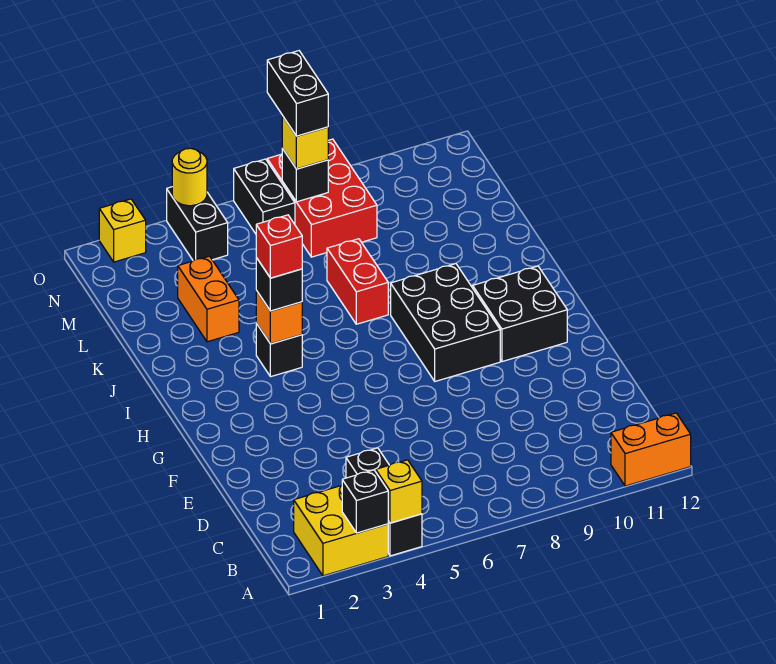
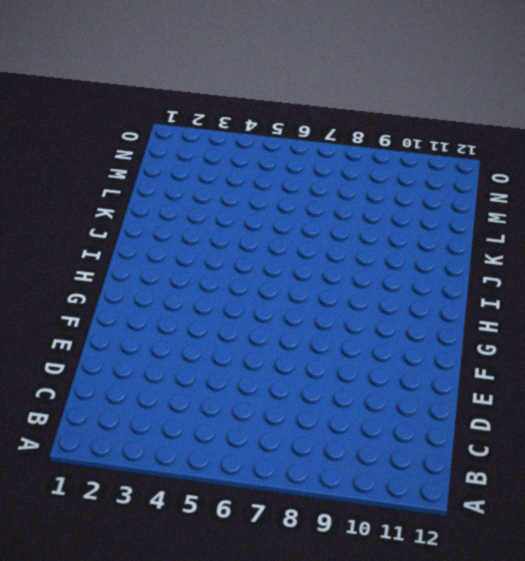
none -> yellow 2x2 brick [294,485,388,576]
none -> black 1x3 brick [346,448,422,556]
none -> orange 1x2 brick [611,413,691,486]

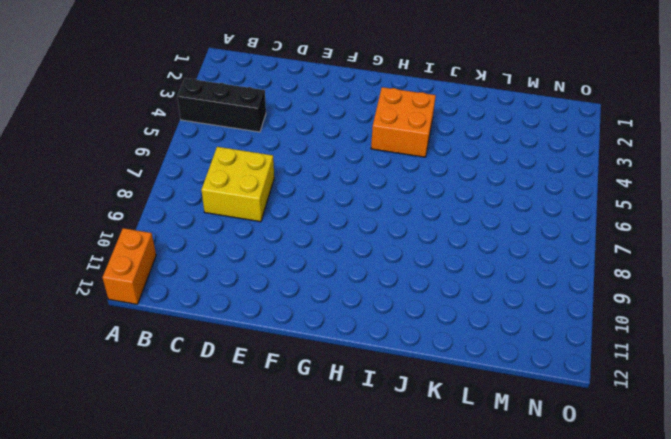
yellow 2x2 brick [202,147,274,222] -> yellow 2x2 brick moved to [294,485,388,576]
orange 2x2 brick [371,87,436,157] -> black 1x1 brick [256,324,302,377]
none -> black 2x3 brick [391,264,500,381]
none -> black 2x2 brick [473,266,567,362]
none -> red 1x2 brick [327,239,388,324]

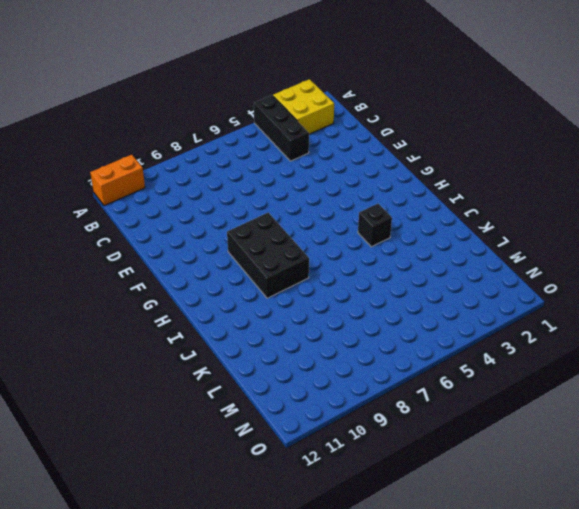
none -> black 2x2 brick [473,266,567,362]
none -> red 1x2 brick [327,239,388,324]
none -> orange 1x2 brick [178,256,239,342]

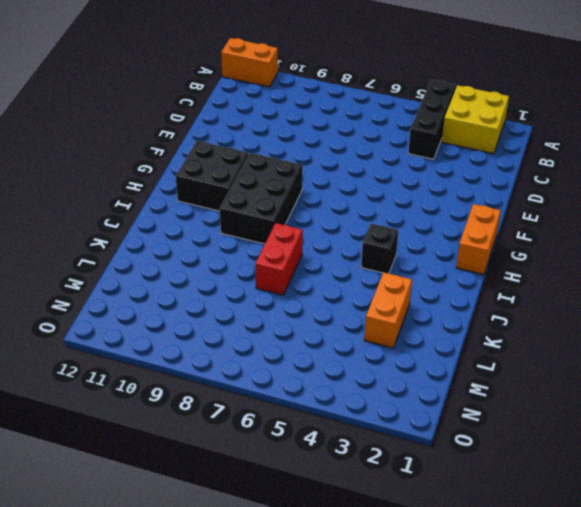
orange 1x2 brick [456,204,501,275] -> none
none -> red 2x3 brick [267,139,377,257]
none -> black 1x2 brick [167,187,228,261]
none -> black 1x2 brick [234,159,295,234]

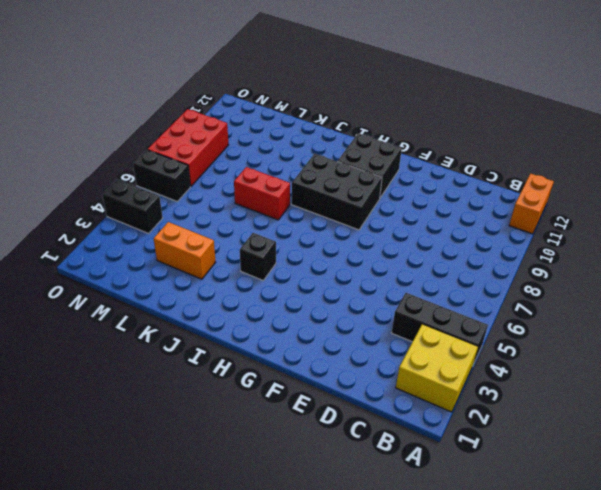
red 2x3 brick [148,109,228,186] -> red 2x3 brick turned to [267,139,377,257]
none -> yellow 1x1 brick [99,199,146,262]
none -> black 1x1 brick [342,470,388,533]
none -> yellow 1x1 brick [376,460,422,523]

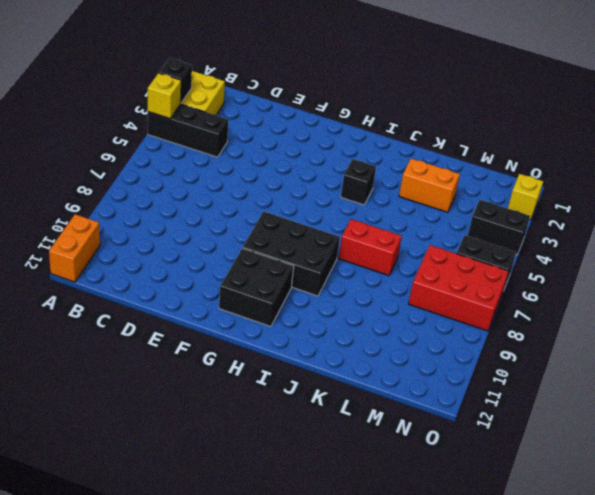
none -> orange 1x1 brick [256,291,302,344]
none -> black 1x1 brick [282,149,328,202]
none -> yellow 1x1 round brick [172,148,207,206]

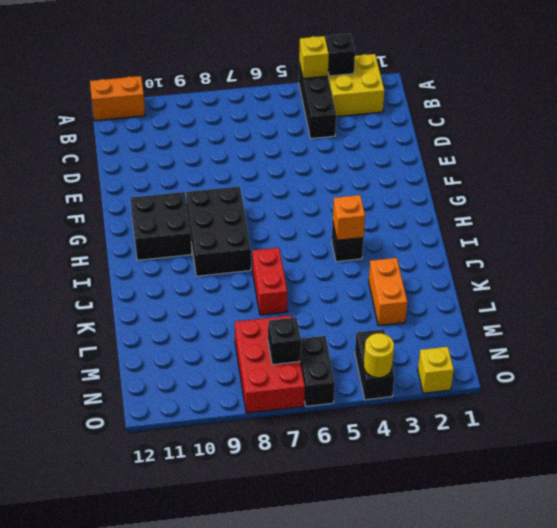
none -> black 1x1 brick [256,258,302,311]
none -> yellow 1x1 brick [282,116,328,169]
none -> red 1x1 brick [256,215,302,278]

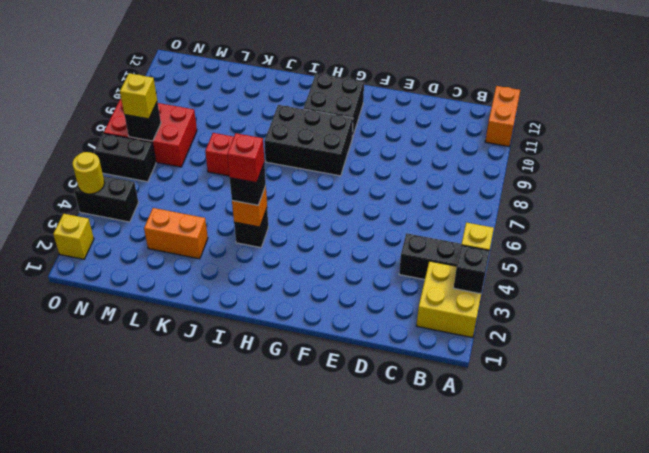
none -> black 1x2 brick [267,51,328,136]

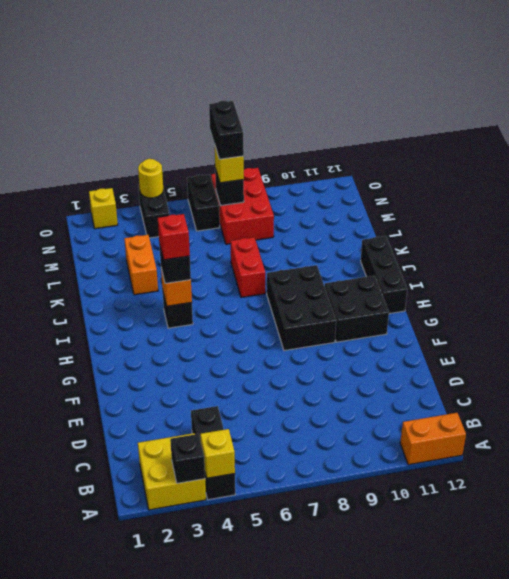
black 1x3 brick [361,236,407,314] -> none

